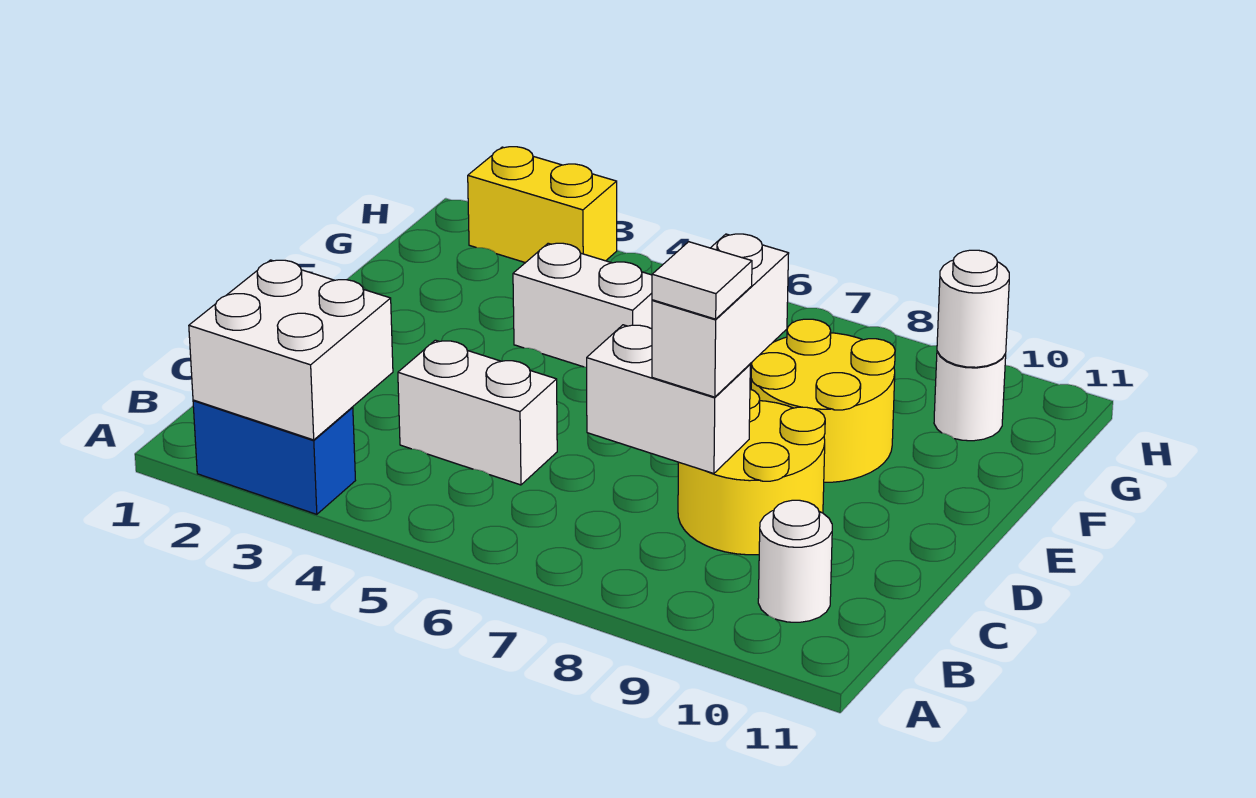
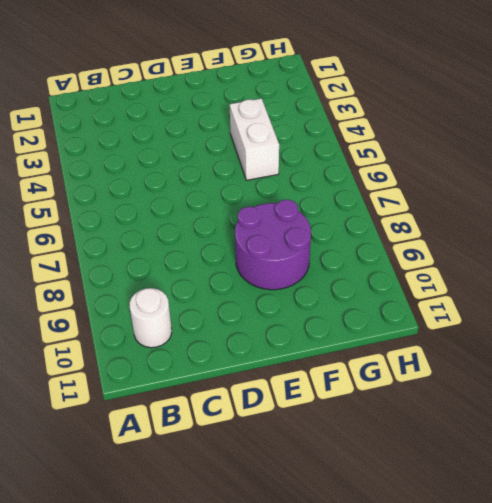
purple 2x2 round brick [235,200,311,290] -> yellow 2x2 round brick [751,319,895,482]
none -> blue 1x2 brick [193,400,355,514]
none -> white 1x2 brick [398,340,557,485]
none -> yellow 2x2 round brick [678,389,825,555]

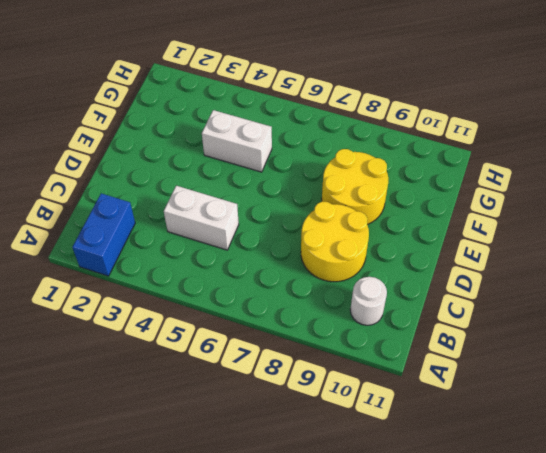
blue 1x2 brick [72,193,135,276] -> blue 1x2 brick turned to [193,400,355,514]
none -> white 1x1 round brick [934,351,1006,441]
none -> yellow 1x2 brick [468,147,617,263]
none -> white 2x2 brick [189,260,393,440]

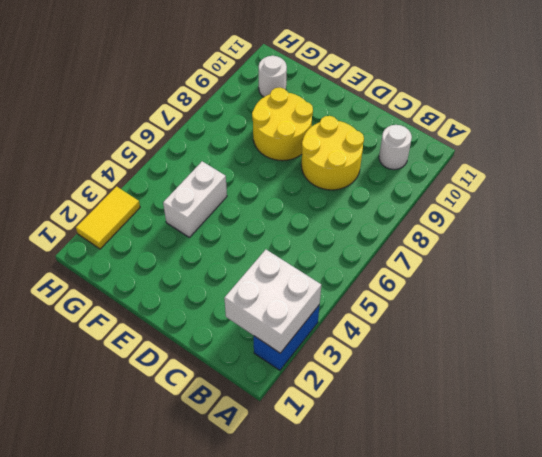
yellow 1x2 tile [76,187,140,249] -> yellow 1x2 brick [468,147,617,263]
none -> white 1x2 brick [398,340,557,485]
none -> white 1x2 brick [587,325,750,474]
none -> white 1x1 round brick [937,250,1009,367]

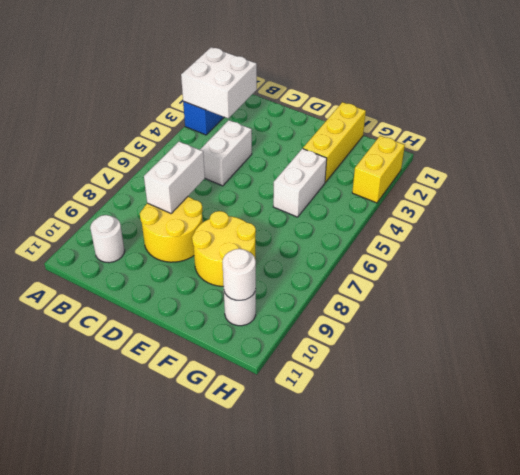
yellow 1x3 brick [303,102,366,182] -> none
none -> white 1x2 brick [652,234,789,397]
none -> white 1x1 tile [652,242,752,319]

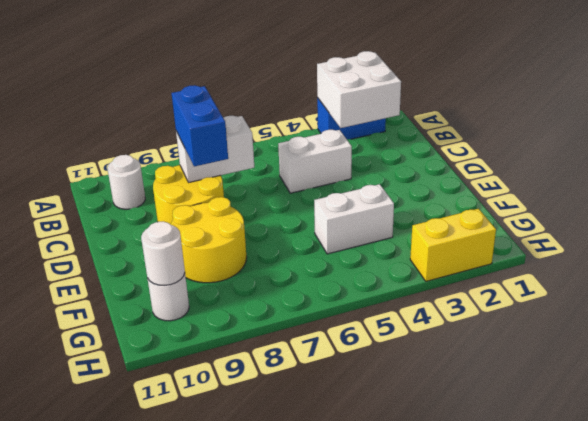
blue 1x2 brick [172,85,228,166] -> white 1x2 brick [652,234,789,397]
none -> white 1x1 tile [652,242,752,319]

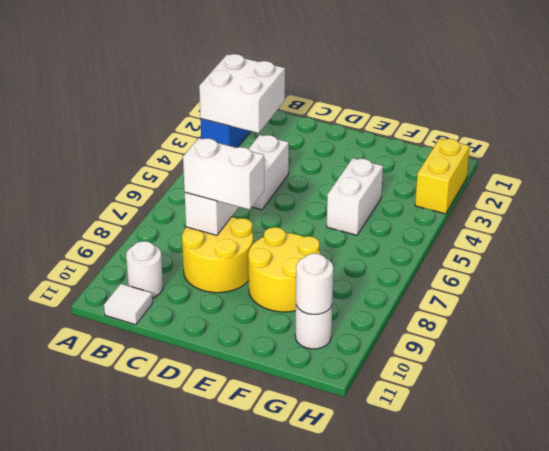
white 1x1 tile [104,284,152,325] -> white 1x1 tile moved to [652,242,752,319]

